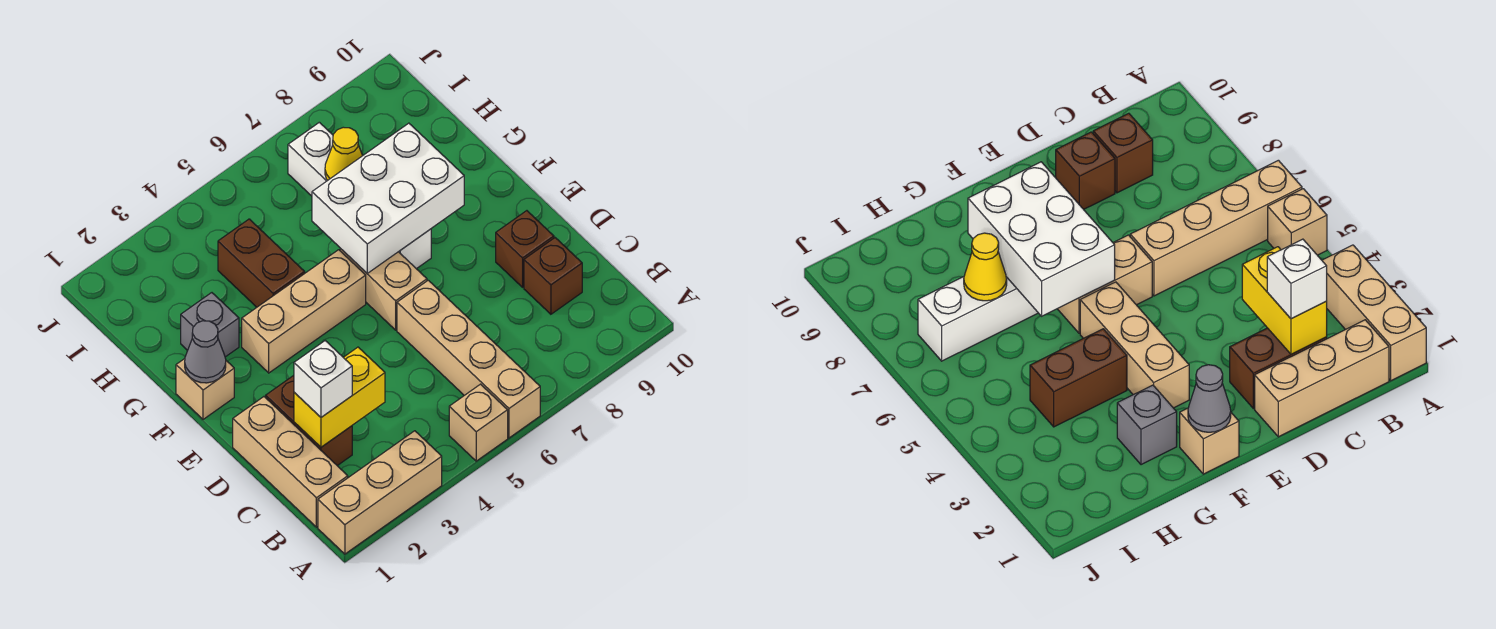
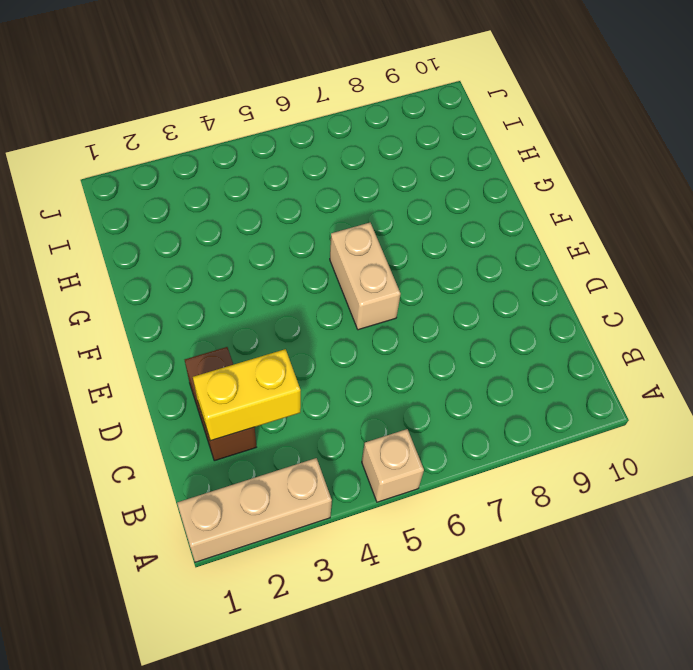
none -> tan 1x4 brick [397,280,540,438]
none -> tan 1x3 brick [233,397,348,527]
none -> brown 1x1 brick [524,238,582,314]

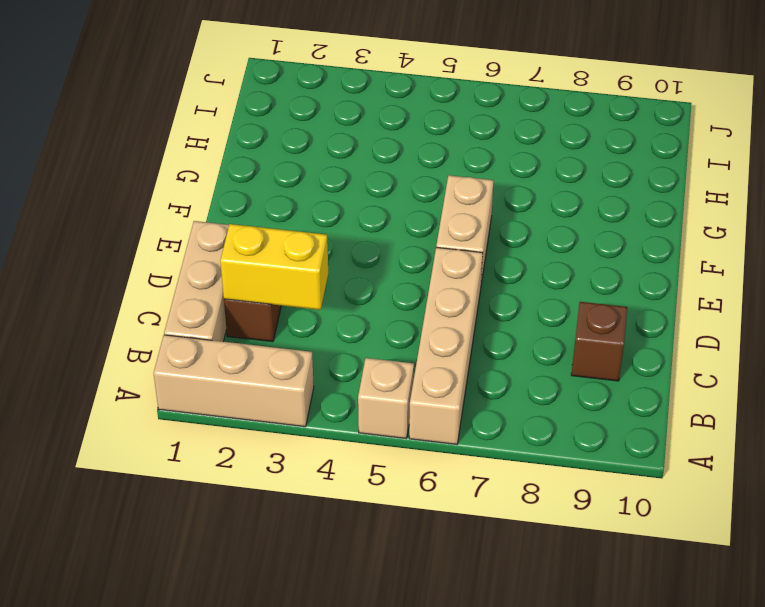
none -> brown 1x1 brick [496,211,554,287]
none -> tan 1x1 brick [176,359,234,419]
none -> tan 1x3 brick [242,250,366,373]

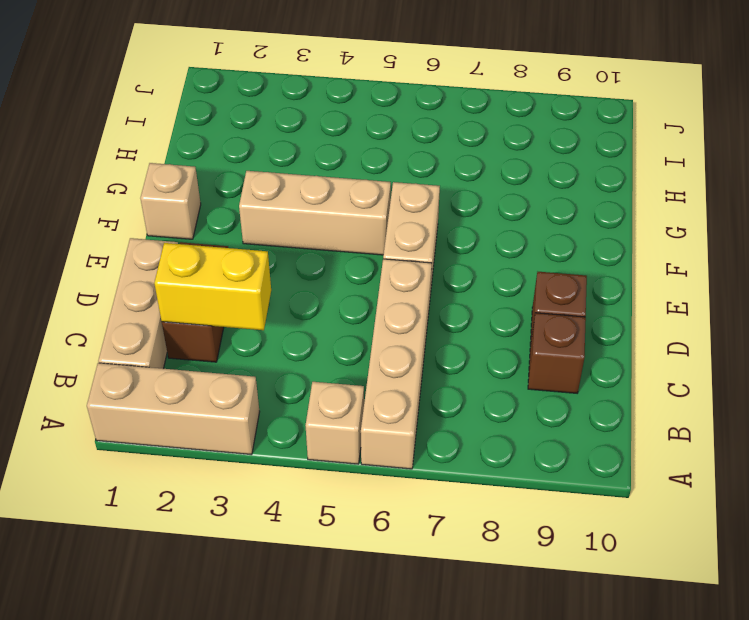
none -> white 1x4 brick [288,122,431,269]
none -> grey 1x1 brick [181,293,239,357]
none -> brown 1x2 brick [218,219,305,307]

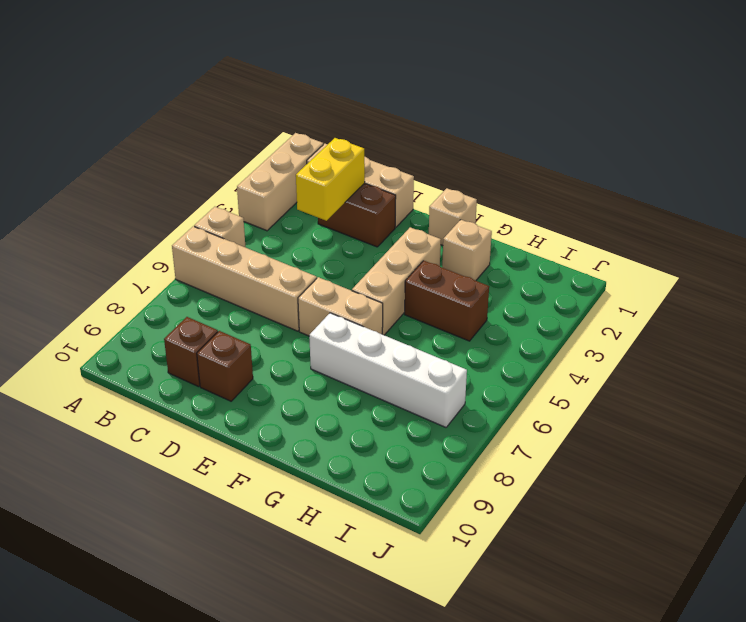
tan 1x1 brick [442,220,492,281] -> grey 1x1 brick [181,293,239,357]
none -> grey 1x1 cone [185,321,226,383]
none -> white 2x3 brick [312,123,464,273]
none -> yellow 1x1 cone [325,127,362,181]

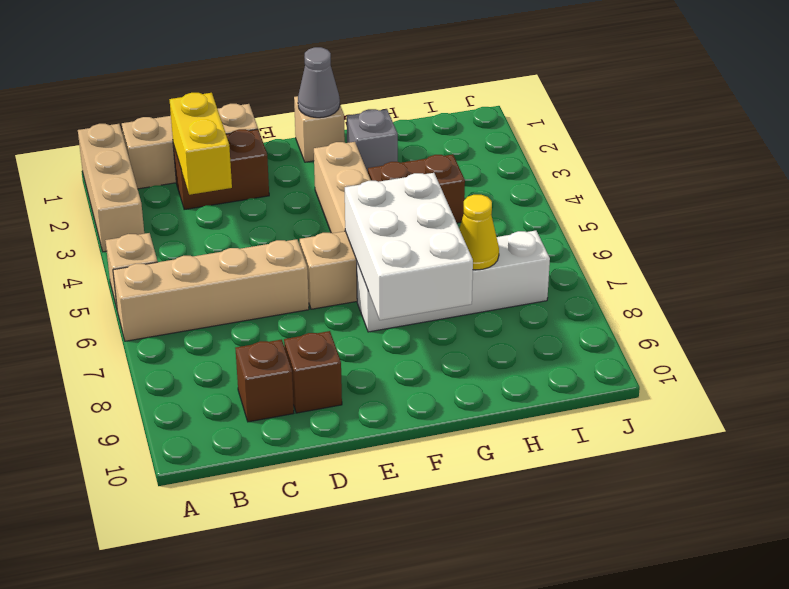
none -> white 1x1 brick [294,341,352,417]

